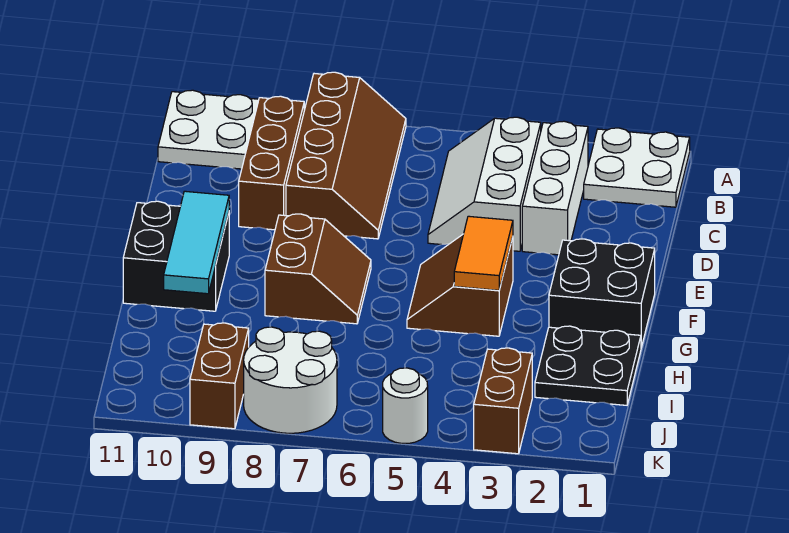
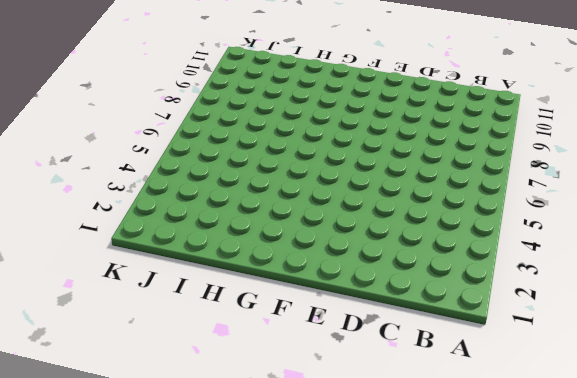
none -> white 2x2 plate [584,128,690,207]
none -> brown 2x4 slope [286,72,406,239]
none -> white 2x2 plate [158,90,259,169]

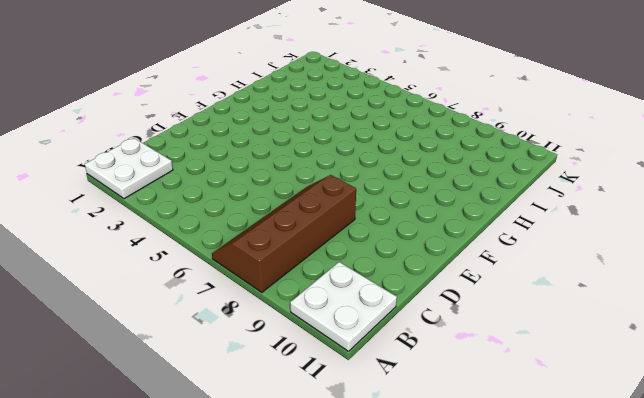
none -> white 1x3 brick [522,121,588,255]
none -> white 2x3 slope [428,117,541,251]
none -> brown 1x3 brick [239,96,304,230]

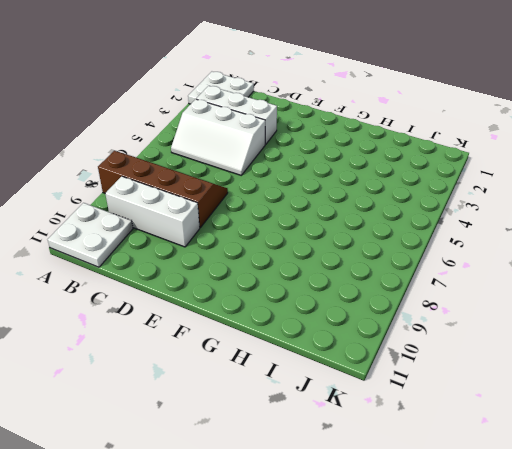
white 1x3 brick [105,176,200,247] -> brown 1x3 brick [239,96,304,230]
none -> black 2x2 brick [549,239,655,347]
none -> brown 2x2 slope [407,235,513,336]
none -> brown 2x2 slope [265,214,371,324]

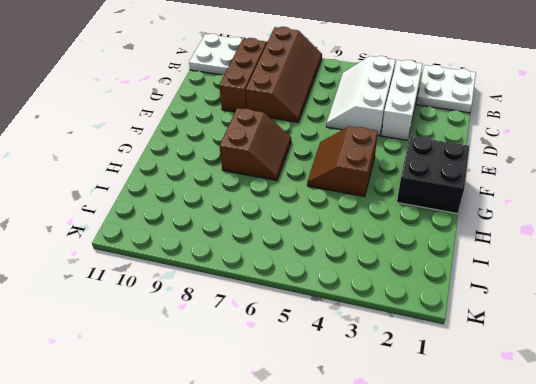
none -> black 2x2 brick [123,201,229,311]
none -> black 2x2 plate [535,326,641,405]
none -> brown 1x2 brick [474,348,532,454]

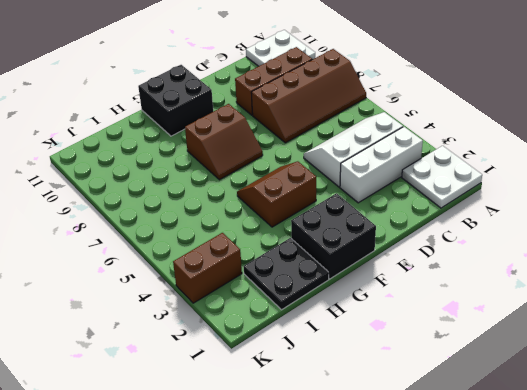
none -> white 2x2 round brick [244,327,337,433]
none -> brown 1x2 brick [190,323,249,429]
none -> white 1x1 round brick [383,368,428,443]

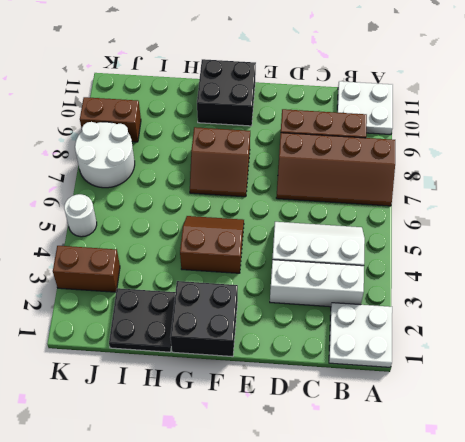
none -> orange 1x2 tile [454,216,513,290]
none -> cyan 1x3 tile [164,191,229,294]

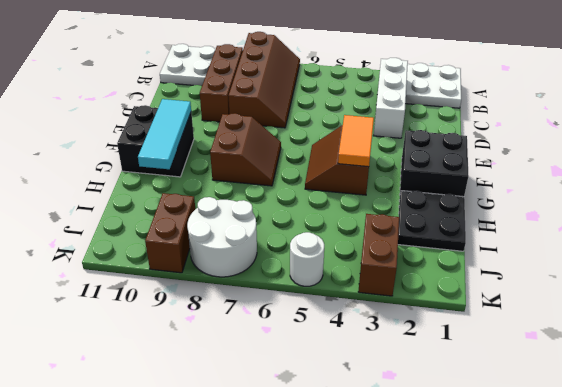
none -> white 2x3 slope [428,117,541,251]

